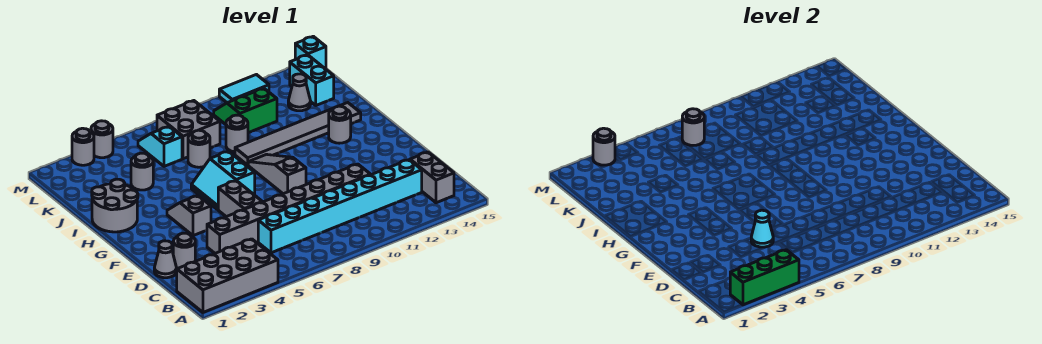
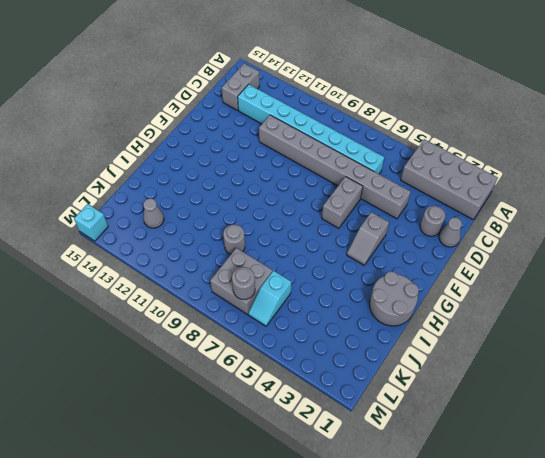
none -> grey 1x3 slope [248,154,306,194]
none -> cyan 2x2 slope [191,151,255,209]
none -> grey 1x1 round brick [329,106,351,143]

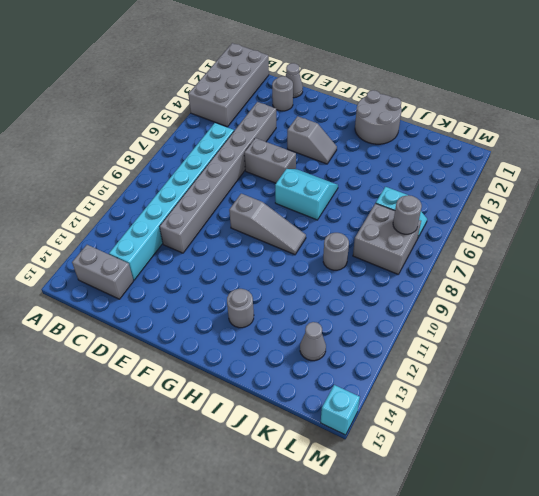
none -> grey 1x6 tile [235,103,361,165]
none -> grey 1x1 round brick [131,153,153,190]
none -> grey 1x1 round brick [188,130,210,167]

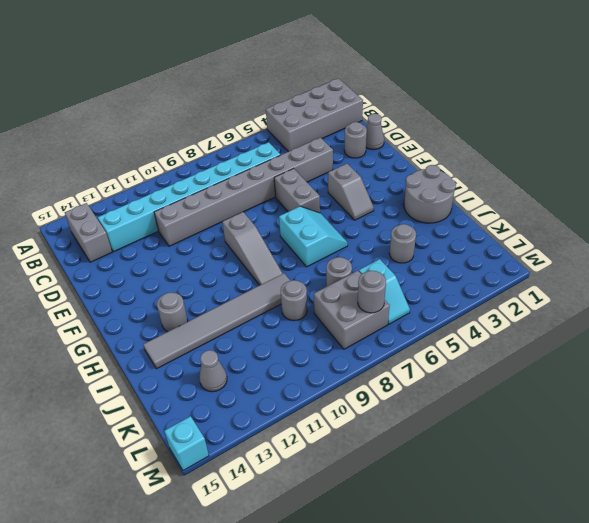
none -> green 2x2 slope [214,88,277,133]
none -> cyan 1x2 brick [290,55,334,105]
none -> grey 1x1 round brick [72,128,94,165]

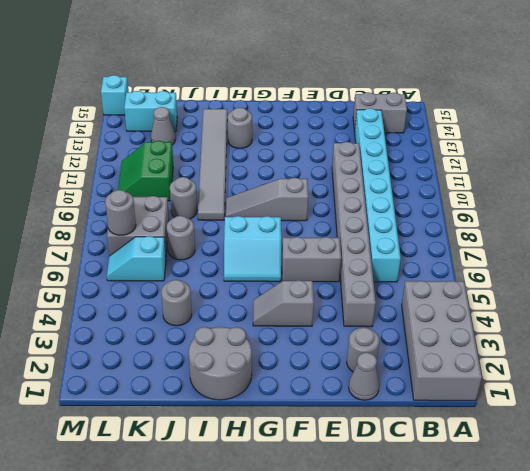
none -> grey 1x1 round brick [72,128,94,165]
none -> grey 1x1 round brick [91,121,113,158]
none -> cyan 1x2 tile [219,75,269,103]

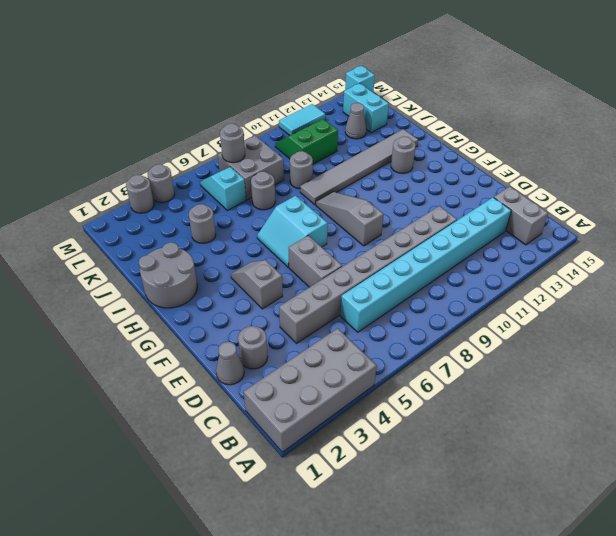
none -> green 1x3 brick [730,250,799,305]
none -> cyan 1x1 cone [751,210,773,247]
none -> grey 1x1 round brick [593,128,615,165]

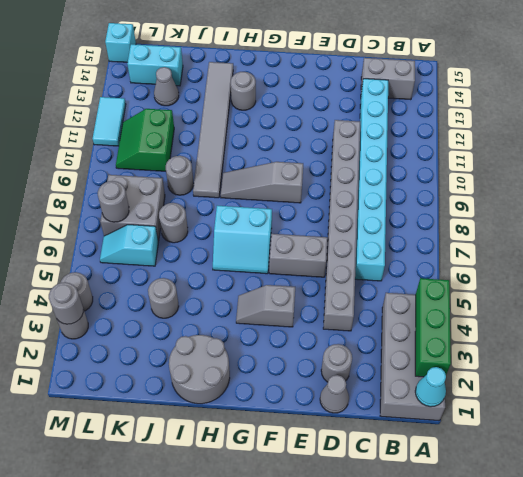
cyan 1x1 cone [415,367,446,407] -> cyan 1x1 cone moved to [751,210,773,247]

